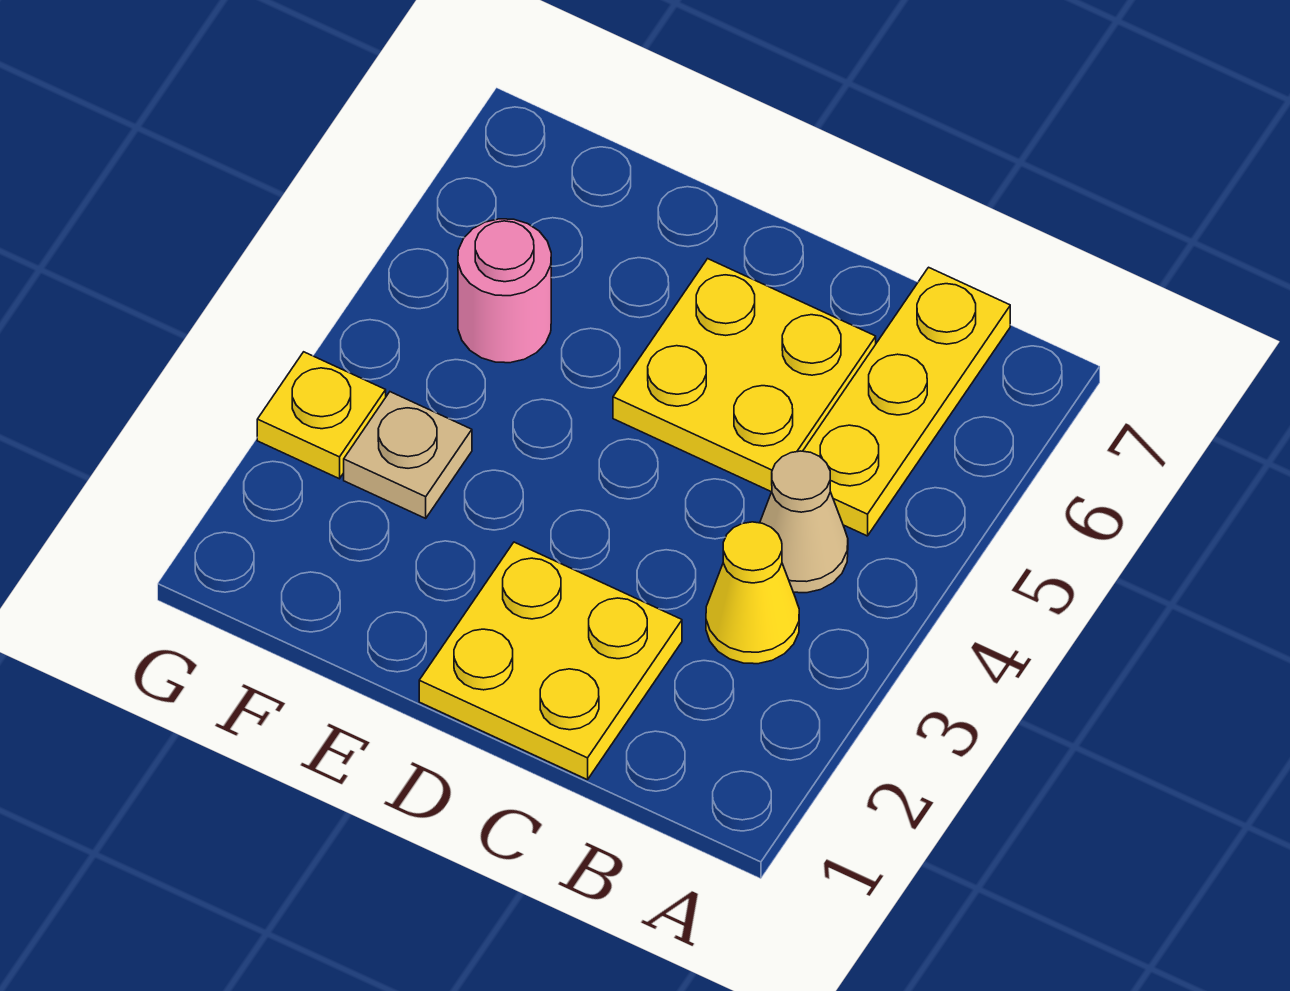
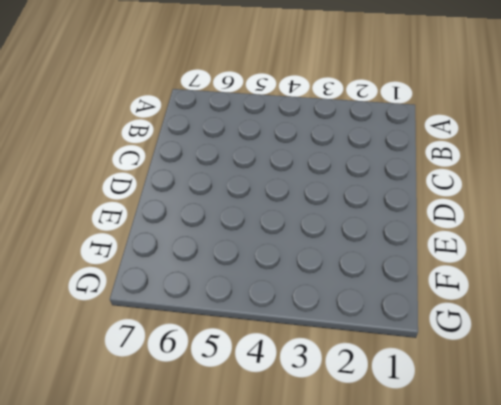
none -> yellow 1x1 cone [706,522,799,664]
none -> tan 1x1 cone [760,451,848,593]

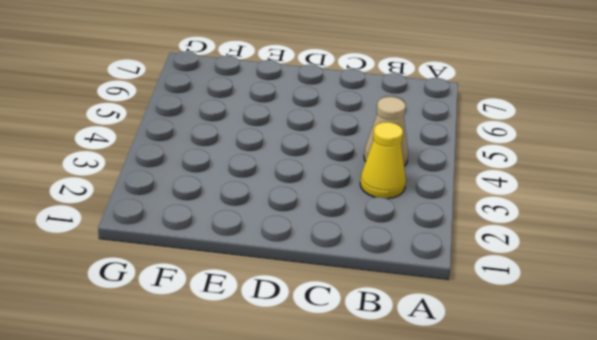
none -> yellow 1x3 plate [803,267,1010,536]
none -> yellow 2x2 plate [419,542,682,780]

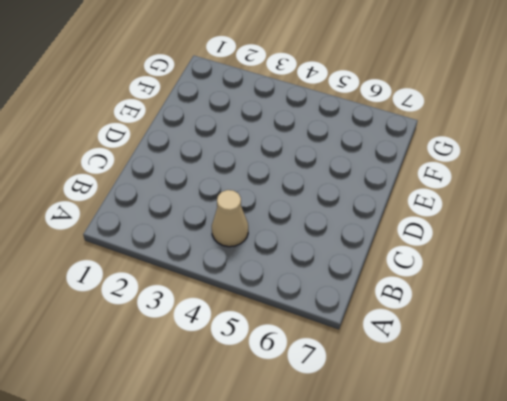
none -> yellow 1x1 cone [706,522,799,664]
none -> yellow 1x3 plate [803,267,1010,536]

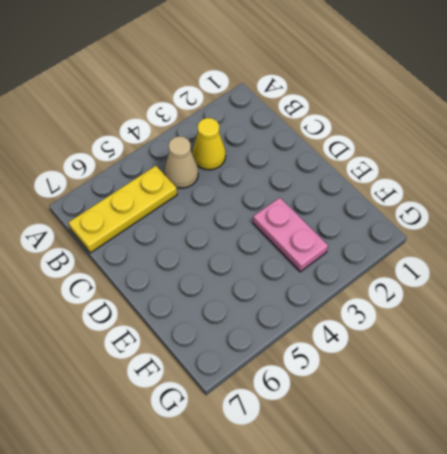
pink 1x2 plate [253,198,328,272] -> tan 1x1 plate [344,392,472,518]
none -> yellow 2x2 plate [419,542,682,780]
none -> yellow 2x2 plate [613,259,876,492]

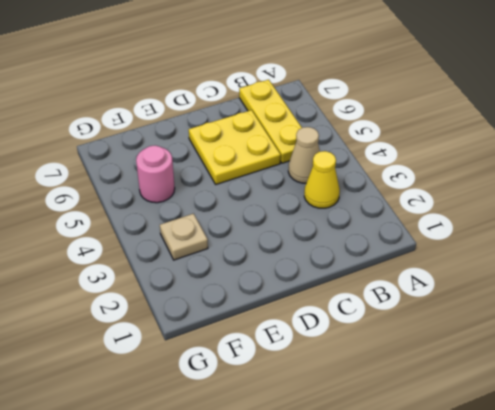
none -> yellow 2x2 plate [419,542,682,780]
none -> yellow 1x1 plate [257,352,386,479]

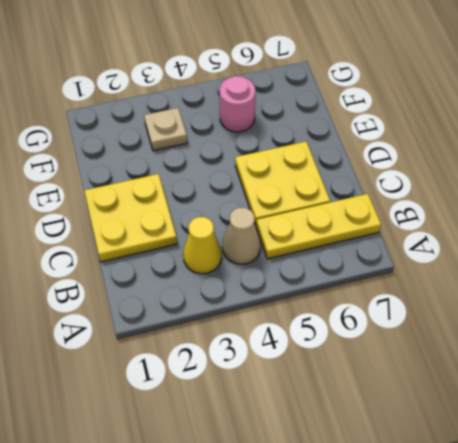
none -> yellow 1x1 plate [257,352,386,479]

